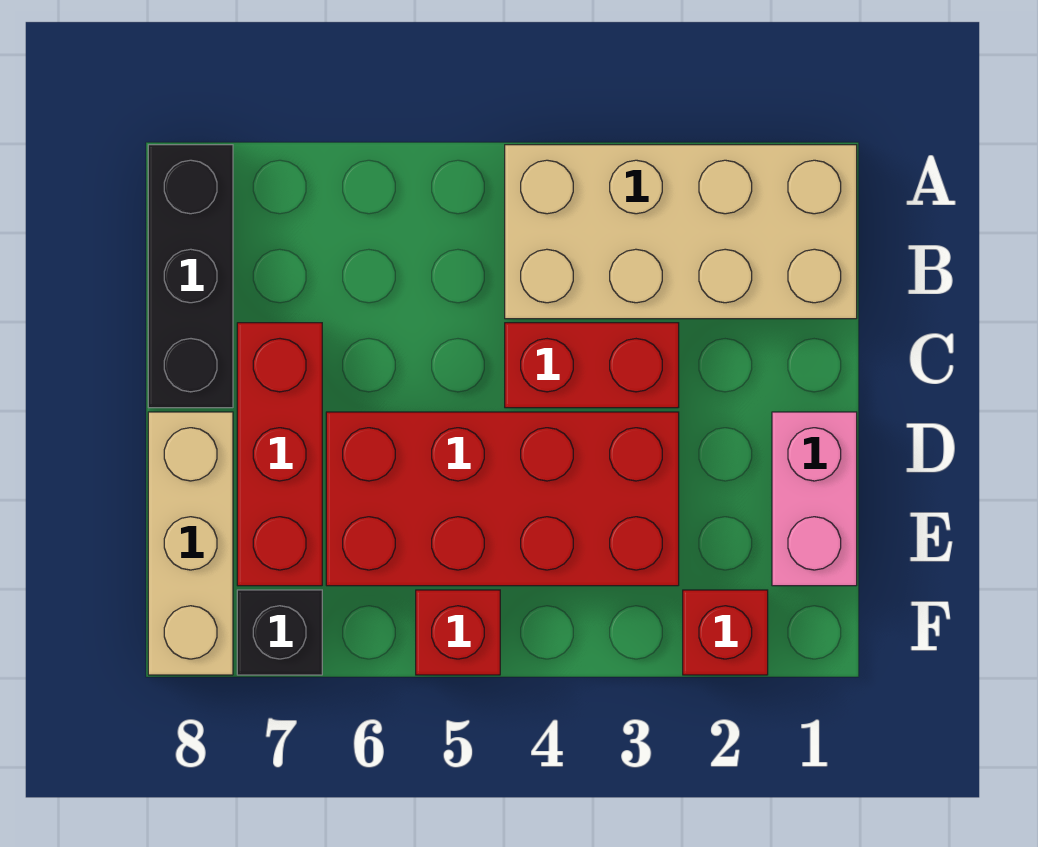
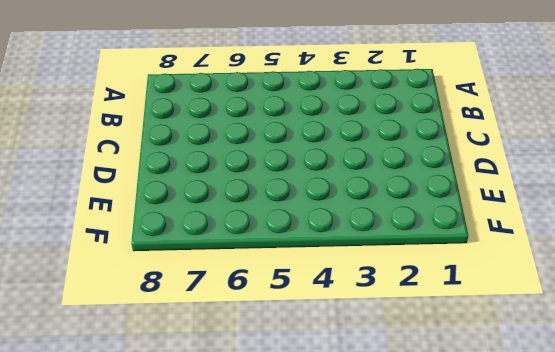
none -> tan 2x4 brick [505,145,857,319]
none -> black 1x3 brick [148,145,233,408]

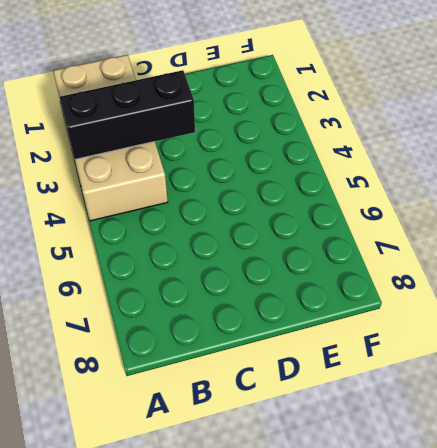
black 1x3 brick [60,70,195,159] -> black 1x3 brick moved to [148,145,233,408]
none -> red 1x2 brick [505,323,679,408]
none -> red 1x3 brick [237,323,322,586]

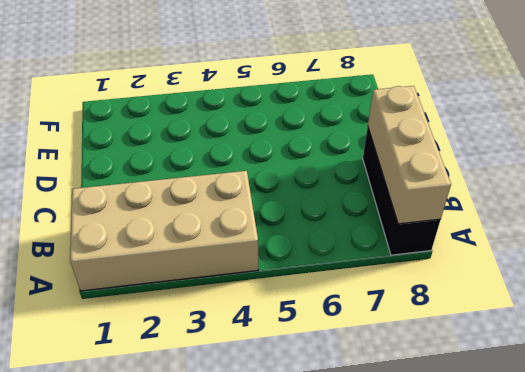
tan 1x3 brick [368,86,451,224] -> tan 1x3 brick moved to [148,412,233,675]
none -> red 1x2 brick [505,323,679,408]
none -> red 1x3 brick [237,323,322,586]

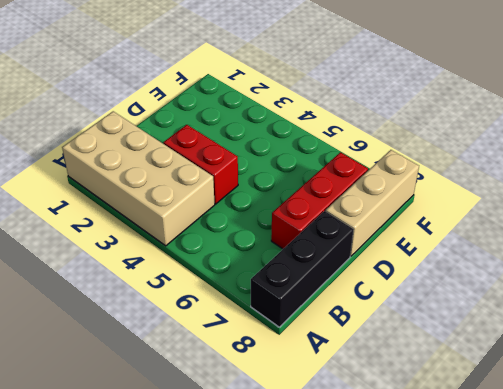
none -> pink 1x2 brick [772,412,857,586]
none -> red 2x4 brick [326,412,679,586]

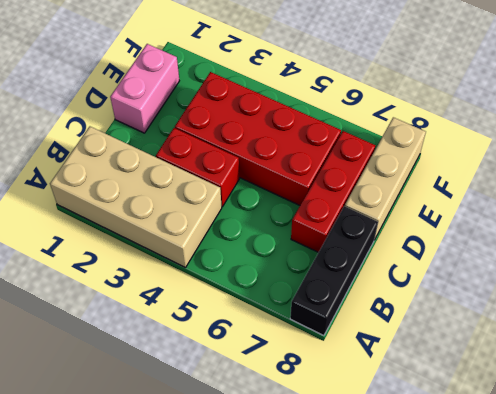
none -> red 1x1 brick [683,590,768,675]
none -> red 1x1 brick [416,590,500,675]

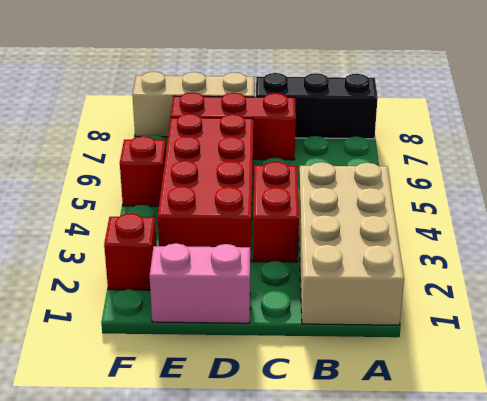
none -> black 1x1 brick [237,590,322,675]

